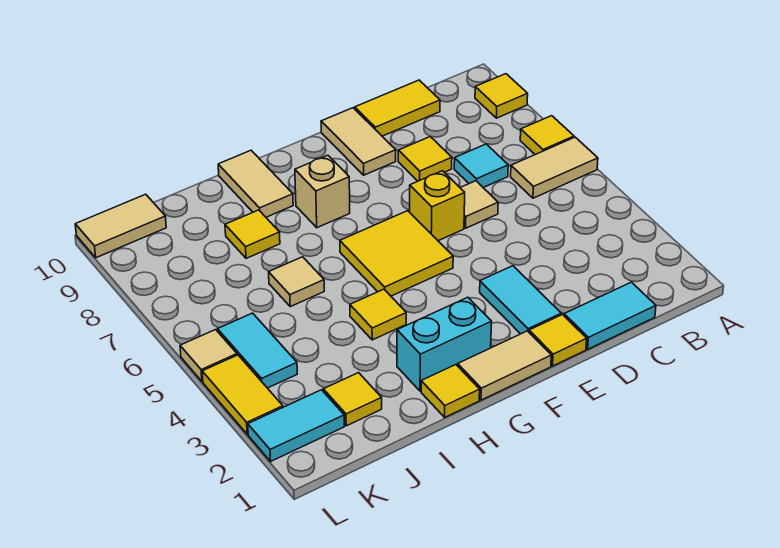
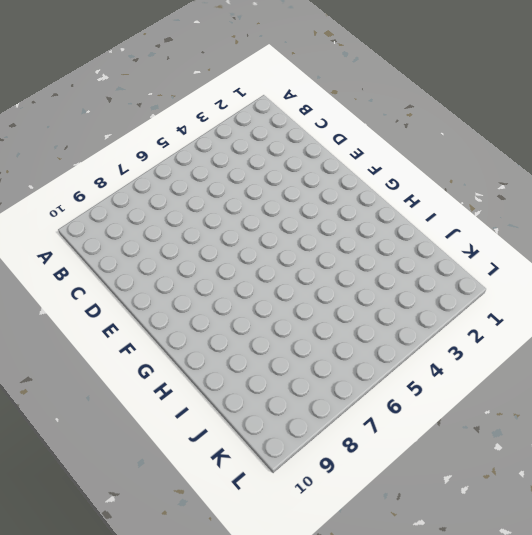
none -> tan 1x2 tile [511,137,598,198]
none -> yellow 1x1 tile [520,116,574,155]
none -> yellow 1x1 tile [475,74,528,118]

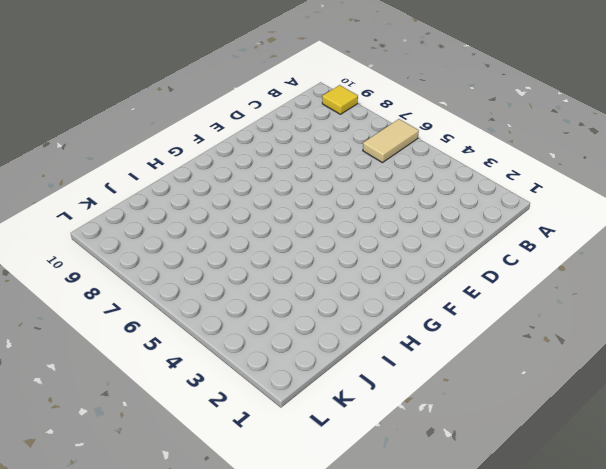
none -> yellow 1x1 tile [520,116,574,155]
none -> cyan 1x2 tile [564,282,656,349]
none -> cyan 1x1 tile [454,144,508,188]

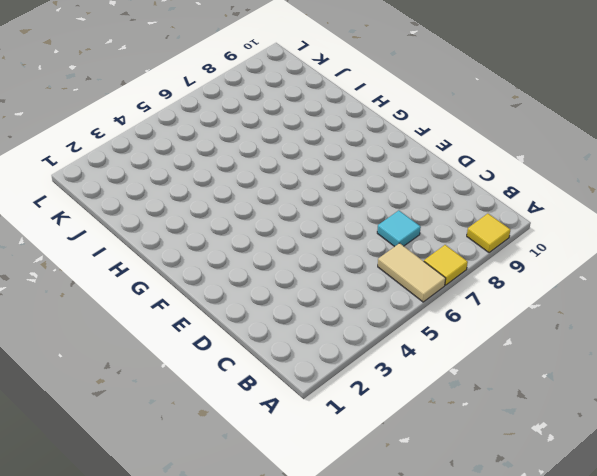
none -> cyan 1x2 tile [564,282,656,349]
none -> yellow 1x2 tile [355,80,440,136]
none -> tan 1x1 tile [460,181,498,228]

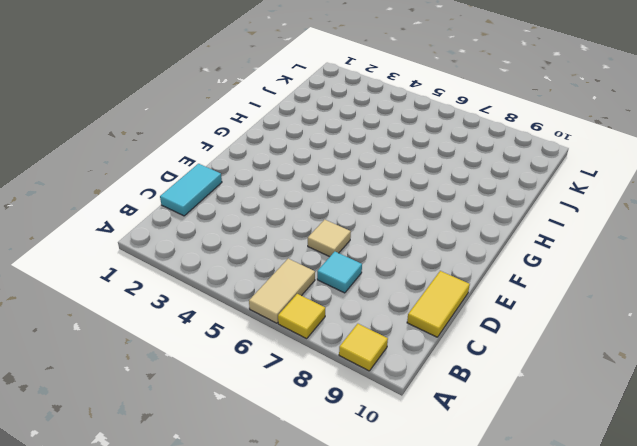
none -> yellow 1x1 tile [398,137,452,181]
none -> yellow 1x1 tile [529,315,587,366]
none -> cyan 1x2 tile [480,266,561,334]

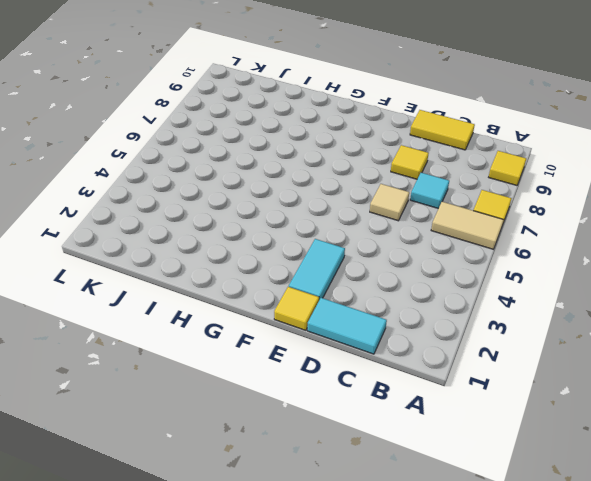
none -> yellow 1x1 brick [410,171,465,241]
none -> tan 1x2 tile [321,108,396,175]
none -> tan 1x2 tile [458,331,551,400]

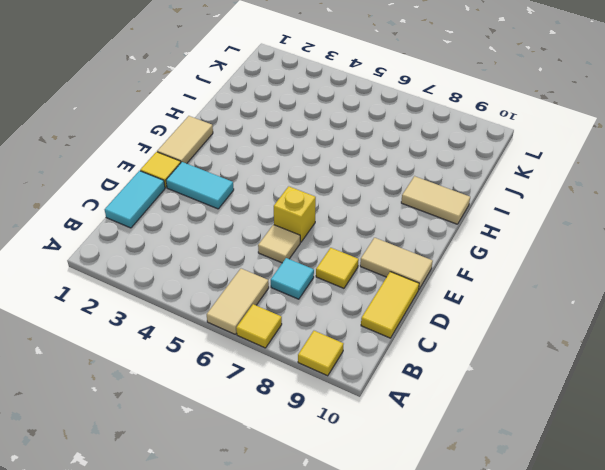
none -> yellow 2x2 tile [340,211,453,296]
none -> cyan 1x2 brick [397,297,492,391]
none -> tan 1x1 brick [295,155,350,228]

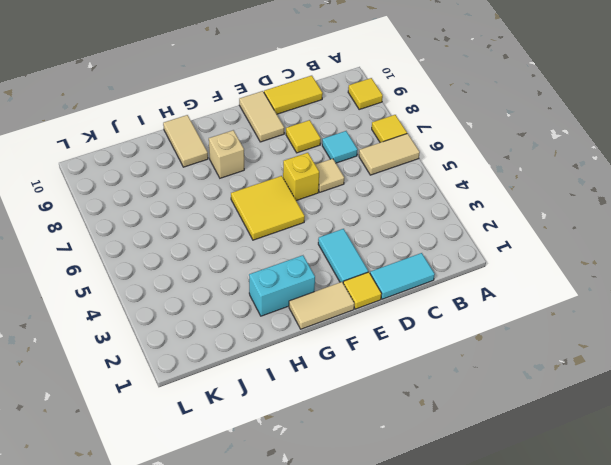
none -> yellow 1x1 tile [421,365,480,417]
none -> yellow 1x1 tile [350,289,406,340]
none -> tan 1x1 tile [269,257,324,307]

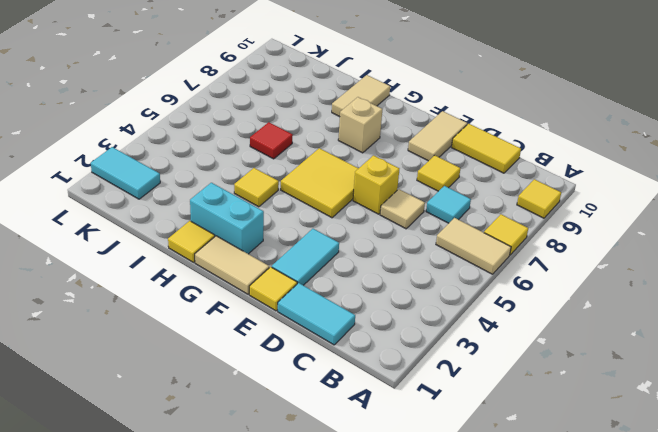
red 1x1 tile [250,122,293,159] -> tan 1x1 tile [269,257,324,307]
none -> yellow 1x1 tile [225,210,280,258]
none -> yellow 1x1 tile [323,373,382,426]
none -> cyan 1x2 tile [218,313,297,388]

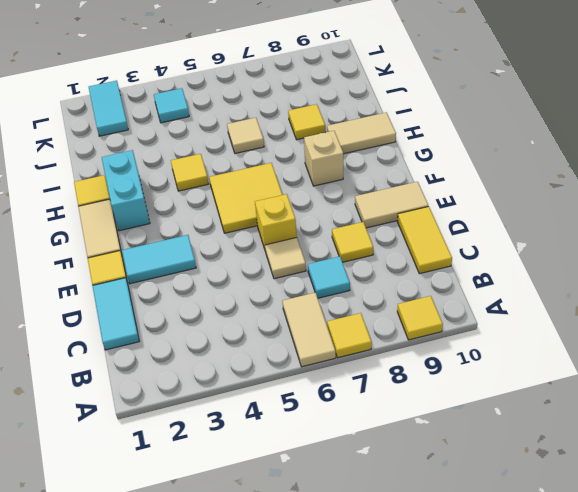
cyan 1x1 tile [154,88,189,123] -> cyan 1x2 tile [218,313,297,388]
none -> yellow 1x1 tile [323,373,382,426]
none -> tan 1x2 tile [75,194,166,258]
none -> yellow 1x2 tile [202,355,283,434]

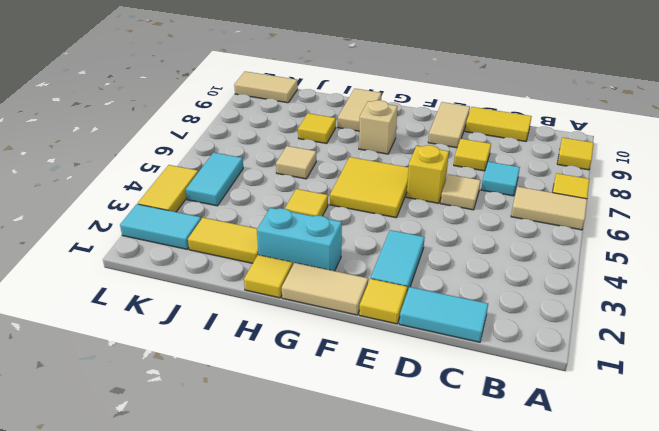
yellow 1x2 tile [188,218,259,263] -> yellow 1x1 tile [323,373,382,426]
none -> tan 1x1 tile [180,330,237,381]

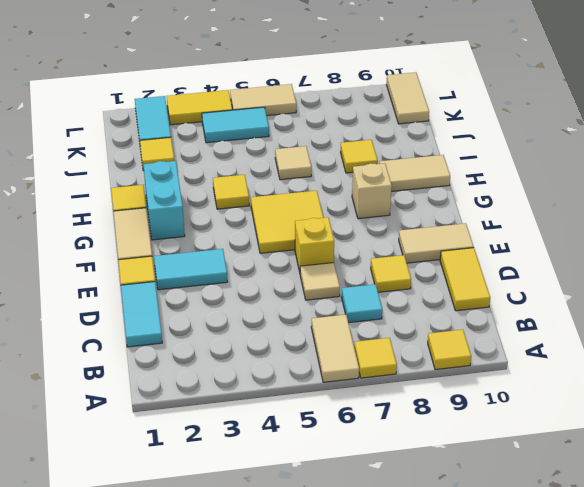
tan 1x2 tile [230,84,296,116] -> tan 1x1 tile [180,330,237,381]

